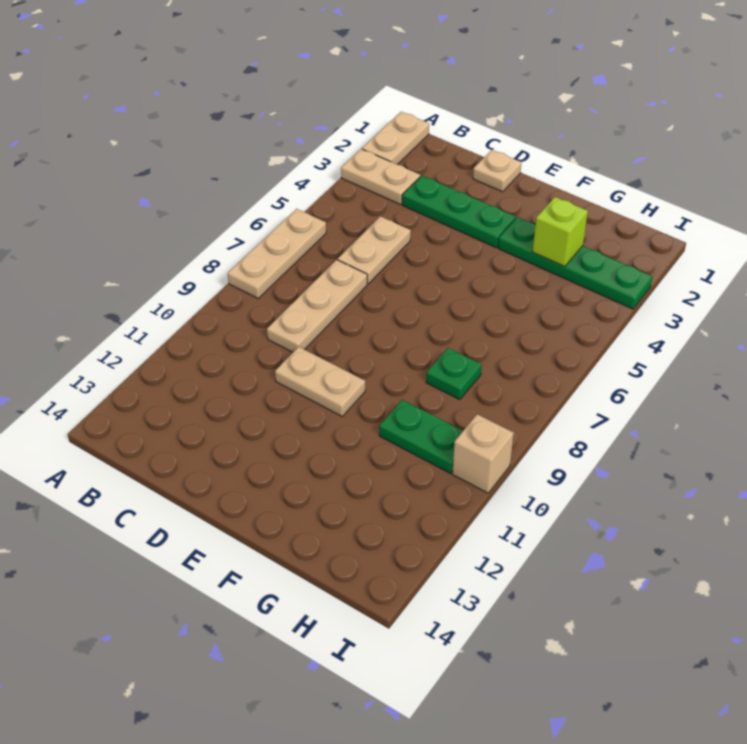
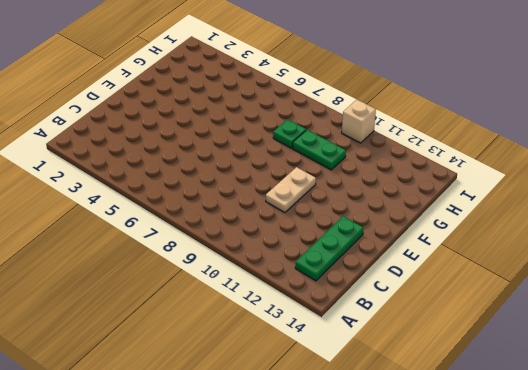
green 1x3 plate [295,216,364,281] -> green 1x3 plate moved to [402,176,516,247]
green 1x2 plate [293,130,346,170] -> green 1x2 plate turned to [379,400,463,473]
none -> tan 1x2 plate [362,112,429,165]
none -> tan 1x2 plate [341,149,420,205]
none -> tan 1x3 plate [228,209,326,298]

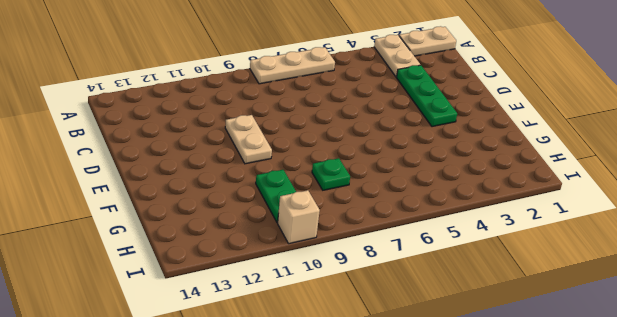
none -> tan 1x2 plate [338,216,411,284]
none -> tan 1x3 plate [267,260,367,352]
none -> tan 1x1 plate [473,150,521,192]

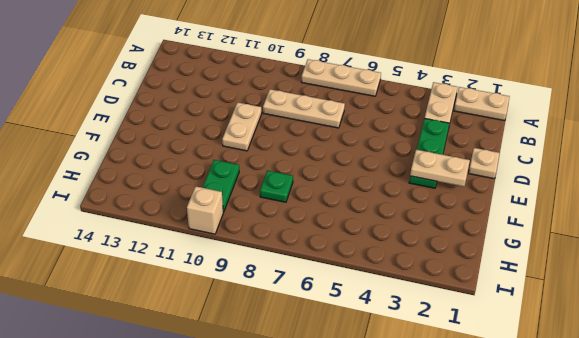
tan 1x2 plate [410,150,470,187] -> tan 1x2 plate moved to [338,216,411,284]
none -> green 1x4 plate [498,217,652,309]
none -> lime 1x1 brick [532,197,588,266]

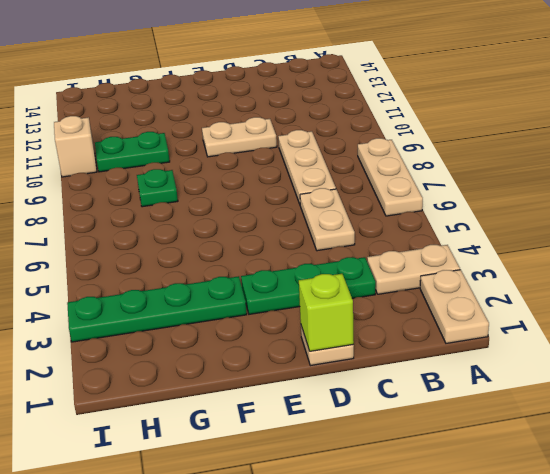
lime 1x1 brick [299,274,354,351] -> lime 1x1 brick moved to [532,197,588,266]

